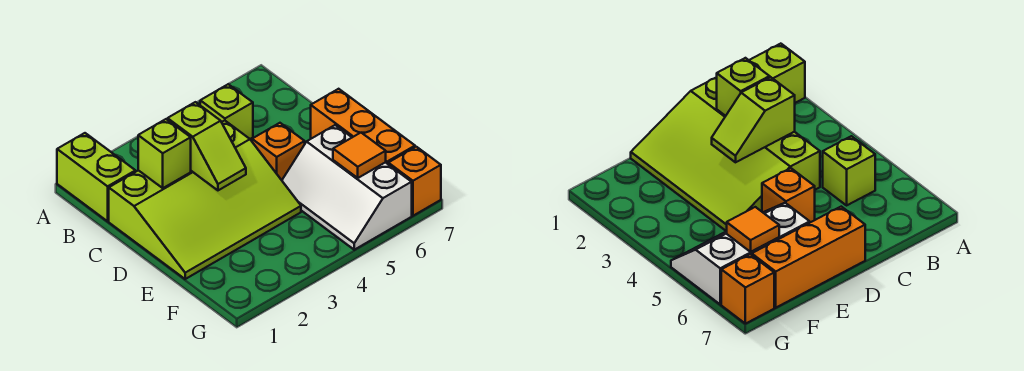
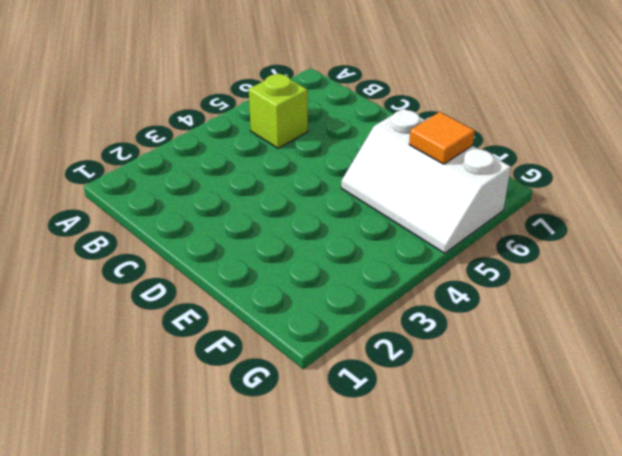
none -> lime 1x2 brick [57,133,136,221]
none -> lime 3x4 slope [109,121,301,279]

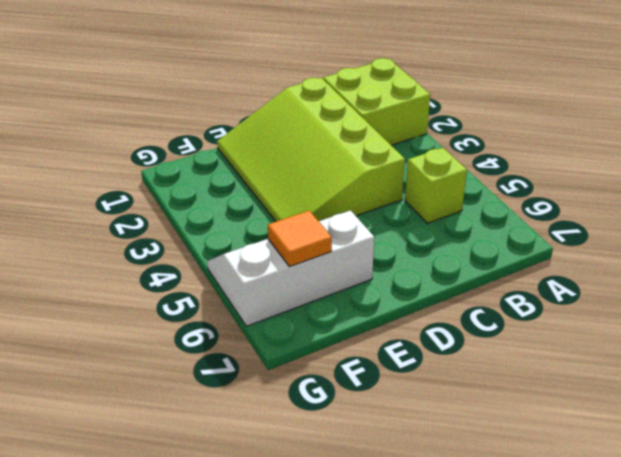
lime 2x2 brick [323,58,430,145] -> lime 1x2 brick [57,133,136,221]
none -> orange 1x1 brick [252,123,305,180]
none -> orange 1x3 brick [311,89,415,164]

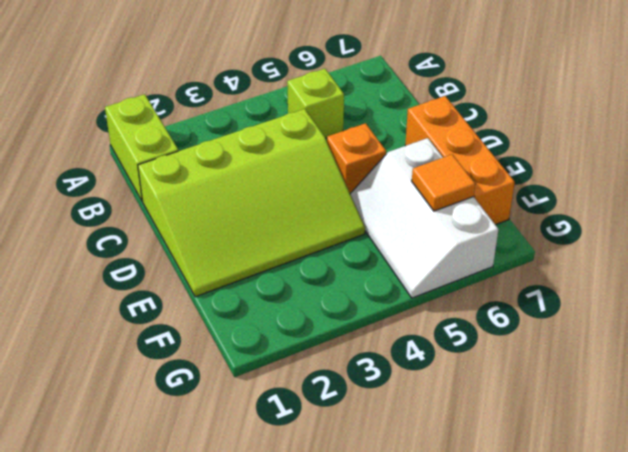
none -> orange 1x1 brick [388,147,441,216]
none -> lime 1x1 brick [138,119,191,188]

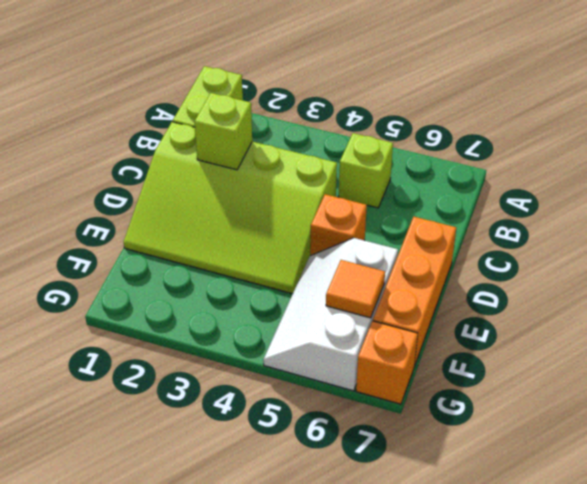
none -> lime 1x2 slope [168,102,246,190]

